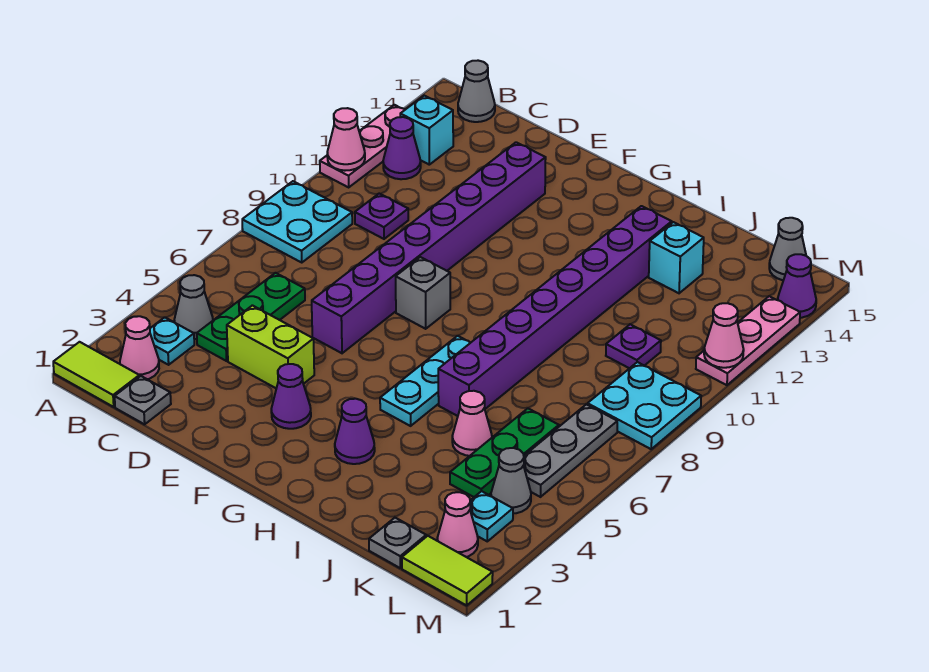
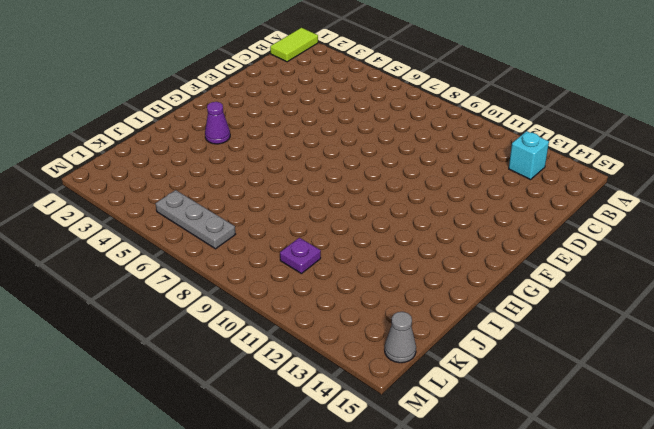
none -> cyan 2x2 plate [242,181,352,262]
none -> pink 1x3 plate [320,105,405,187]
none -> pink 1x1 cone [120,316,159,379]
none -> cyan 1x1 plate [150,317,194,365]

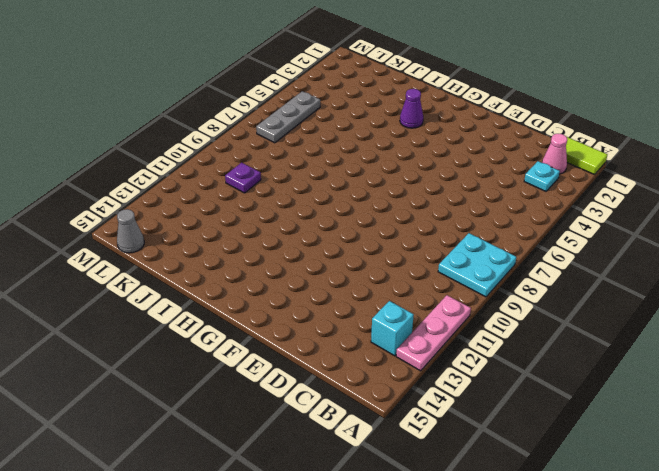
none -> grey 1x1 cone [174,275,213,339]
none -> purple 1x1 cone [383,117,421,179]
none -> grey 1x1 cone [458,61,495,122]
none -> grey 1x1 plate [115,376,171,424]

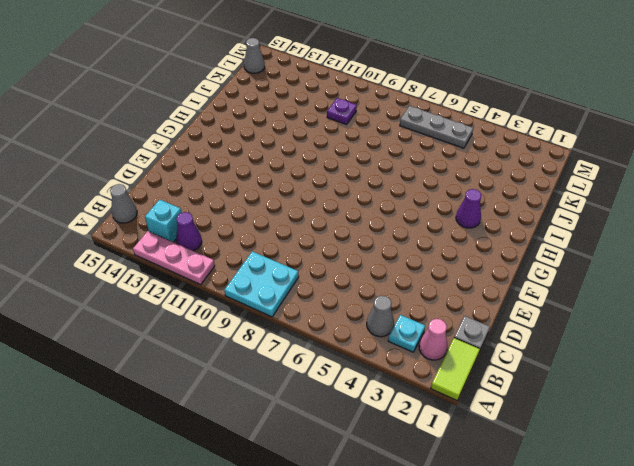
none -> green 1x3 plate [197,273,305,361]
none -> purple 1x1 plate [355,194,408,239]
none -> lime 1x2 brick [227,305,314,388]
none -> purple 1x8 brick [312,142,546,353]

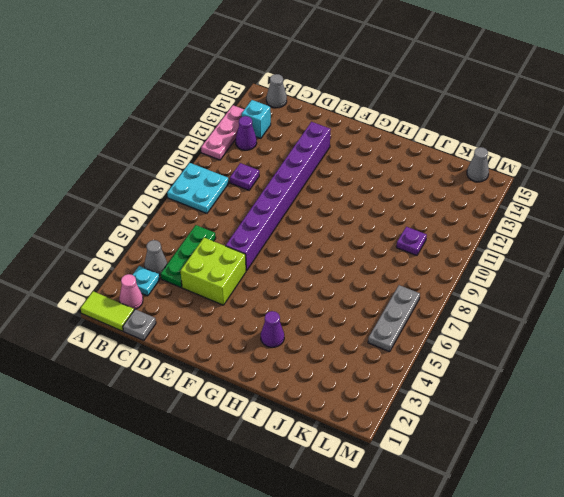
lime 2x2 brick [181,238,246,305] -> lime 1x2 brick [227,305,314,388]
none -> purple 1x1 cone [271,364,311,429]
none -> grey 1x1 brick [396,257,450,329]
none -> cyan 1x3 plate [380,336,470,426]
none -> purple 1x8 brick [438,206,672,416]

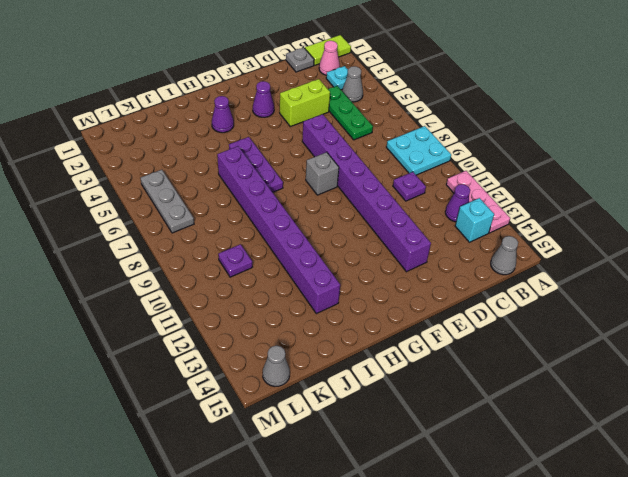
purple 1x3 plate [229,137,283,192] -> cyan 1x3 plate [380,336,470,426]
none -> pink 1x1 cone [452,391,492,456]
none -> cyan 1x1 brick [649,222,704,293]
none -> grey 1x1 plate [369,518,426,568]
none -> green 1x3 plate [450,409,559,497]

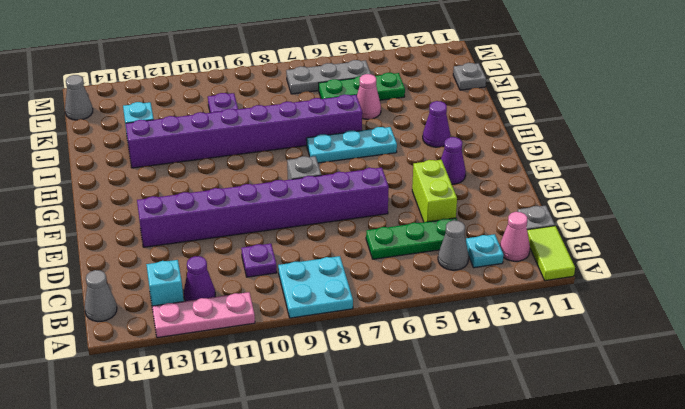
none -> lime 1x2 tile [402,536,493,605]
none -> pink 1x1 cone [437,492,478,557]
none -> cyan 1x1 plate [470,491,513,541]
none -> grey 1x1 cone [491,448,531,514]

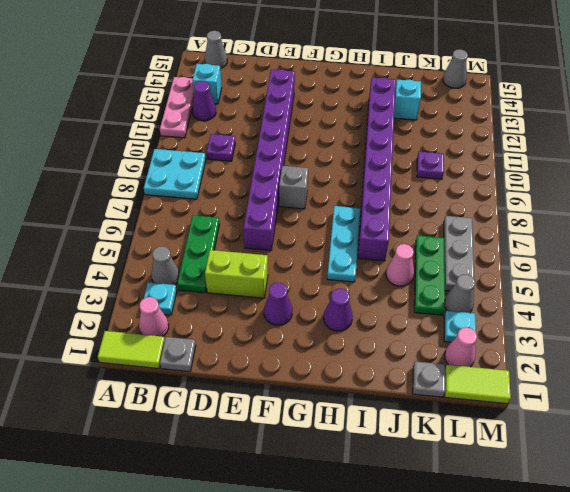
none -> cyan 2x2 plate [587,362,701,449]
none -> pink 1x3 plate [696,296,800,385]
none -> purple 1x1 cone [778,254,816,318]
none -> pink 1x1 cone [327,108,365,171]

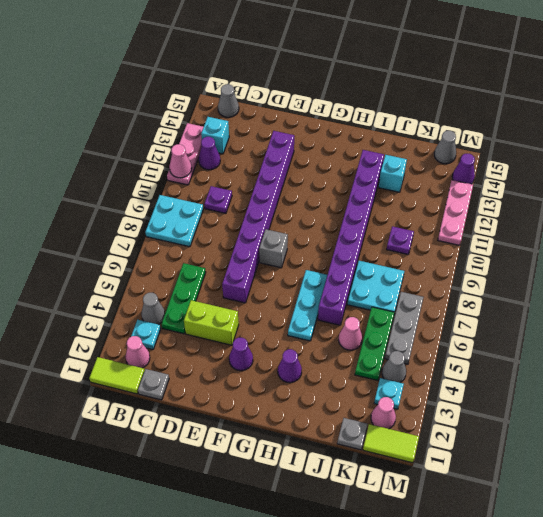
cyan 2x2 plate [347,261,404,312] -> cyan 2x2 plate moved to [587,362,701,449]
none -> pink 1x1 cone [704,303,744,368]

